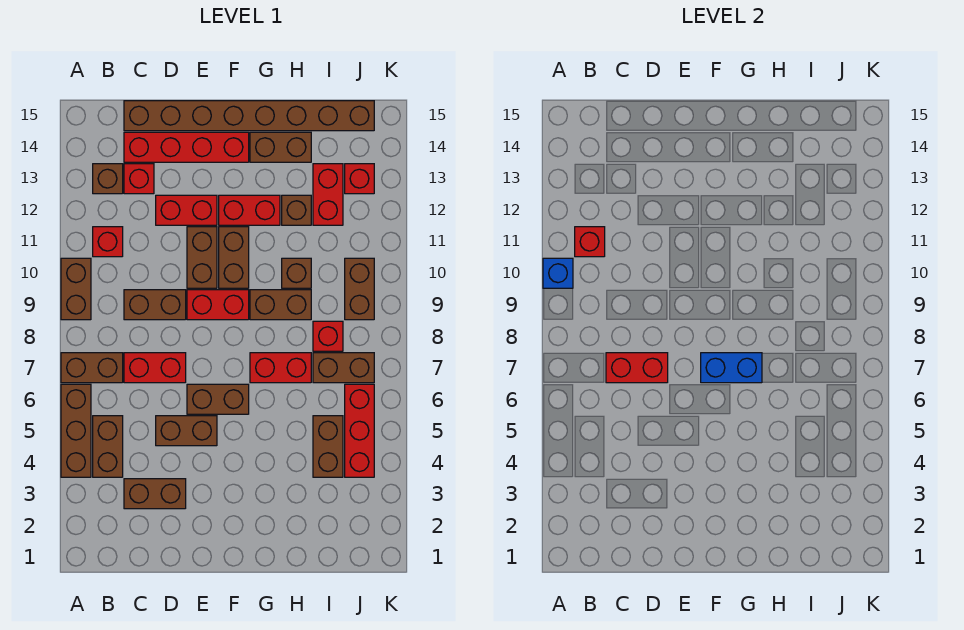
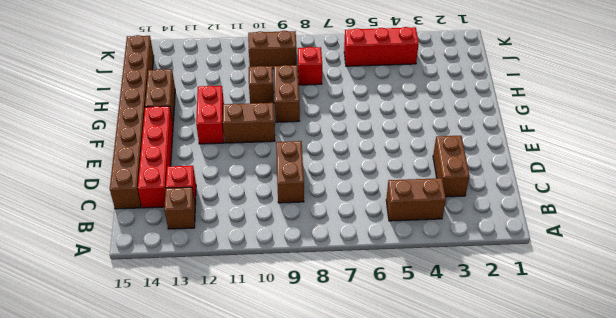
none -> brown 1x3 brick [61,384,91,477]
none -> brown 1x2 brick [61,353,123,383]
none -> brown 1x2 brick [61,258,91,320]
none -> red 1x1 brick [93,227,123,257]

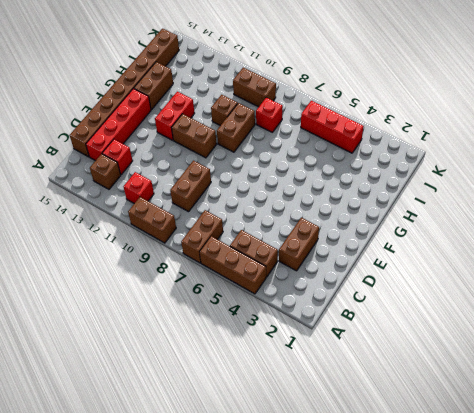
none -> red 1x2 brick [124,353,186,383]
none -> brown 1x2 brick [156,416,217,446]
none -> red 1x2 brick [156,195,217,225]
none -> brown 1x2 brick [187,384,249,414]

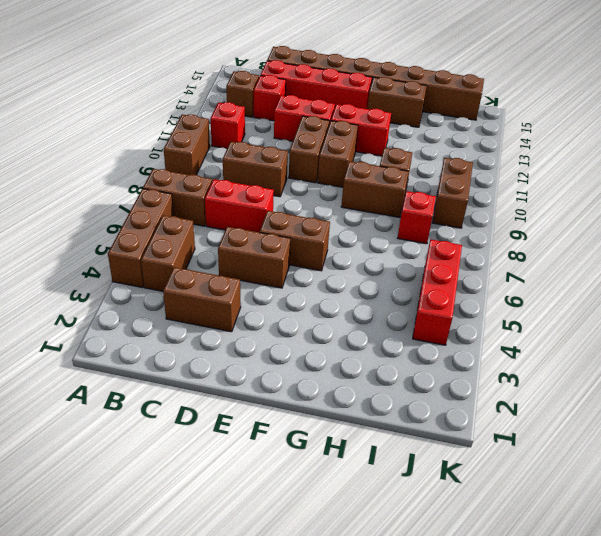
none -> red 1x2 brick [187,290,249,320]
none -> red 1x2 brick [250,353,311,383]
none -> brown 1x1 brick [282,195,311,225]
none -> brown 1x2 brick [313,416,343,477]

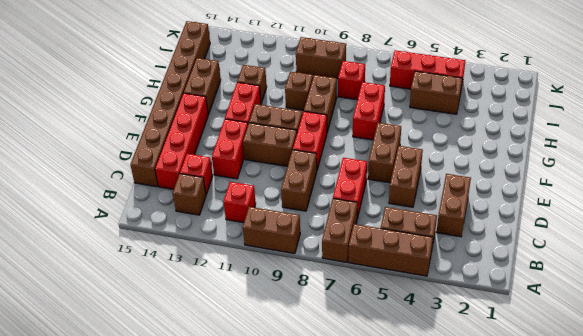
none -> brown 1x2 brick [313,353,374,383]
none -> red 1x2 brick [313,164,343,225]
none -> red 1x1 brick [345,164,374,194]
none -> blue 1x1 brick [543,258,573,288]

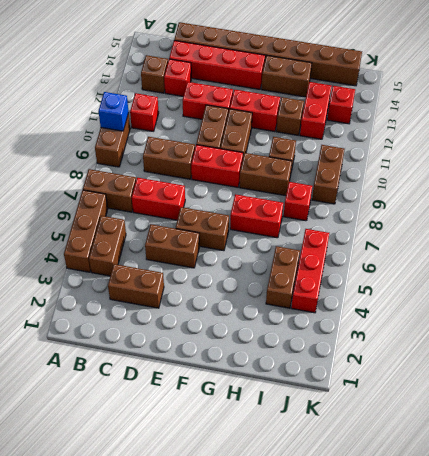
none -> brown 1x2 brick [313,353,374,383]
none -> red 1x1 brick [575,227,605,257]
none -> red 1x2 brick [606,353,668,383]
none -> blue 1x2 brick [701,353,762,383]

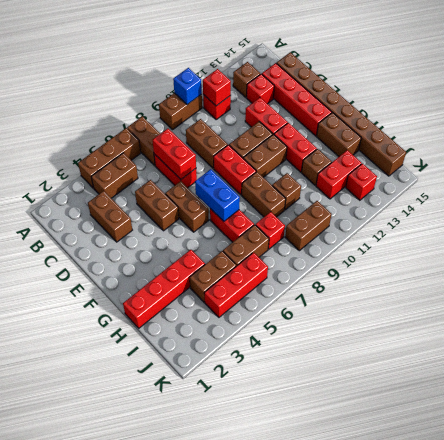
red 1x4 brick [123,250,205,328] -> none
brown 1x2 brick [223,225,269,266] -> brown 1x2 brick turned to [313,353,374,383]

